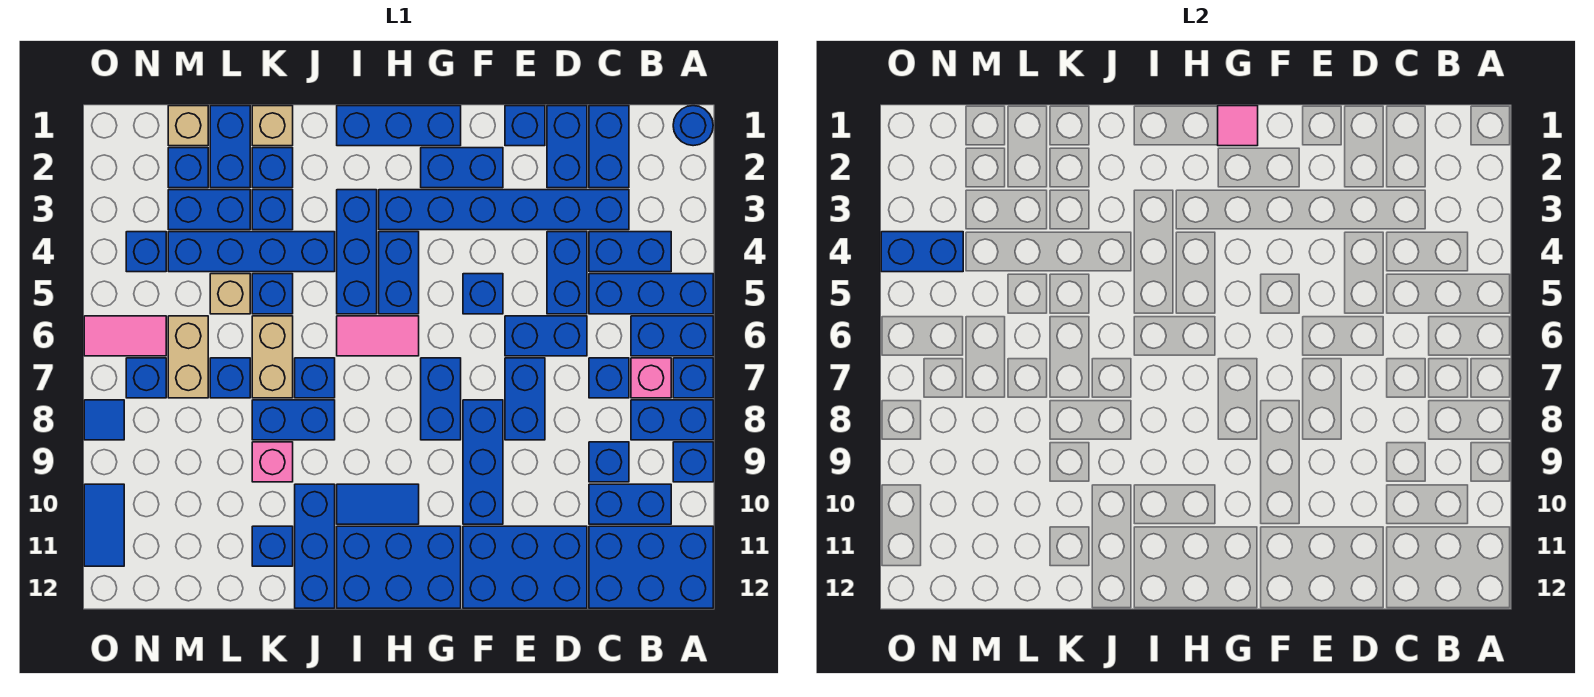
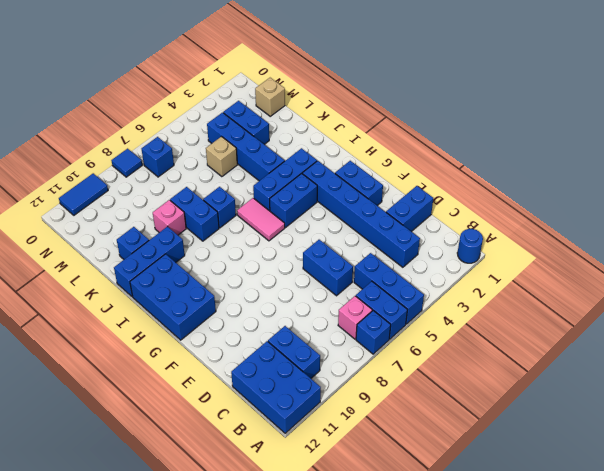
none -> blue 1x2 brick [631,400,713,440]
none -> blue 1x1 brick [673,442,713,482]
none -> blue 1x2 brick [589,232,671,272]
none -> blue 1x2 brick [589,106,629,188]

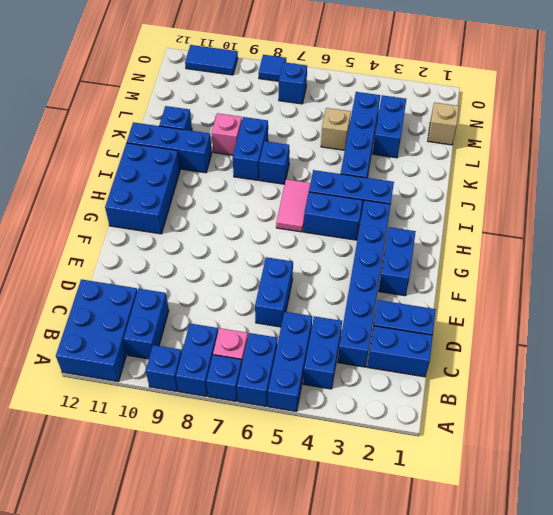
none -> blue 1x1 round brick [673,106,713,146]
none -> blue 1x1 brick [589,358,629,398]
none -> blue 1x1 brick [589,442,629,482]
none -> blue 1x2 brick [547,232,587,314]

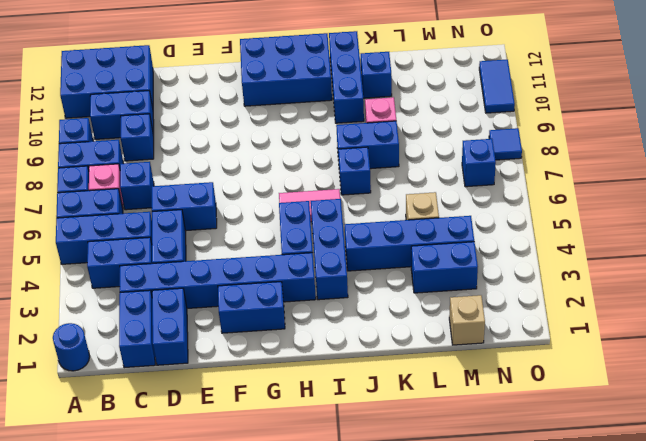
none -> blue 2x3 brick [463,526,587,608]
none -> blue 1x1 brick [505,106,545,146]
none -> blue 1x2 brick [505,358,545,440]
none -> blue 1x1 brick [463,274,503,314]

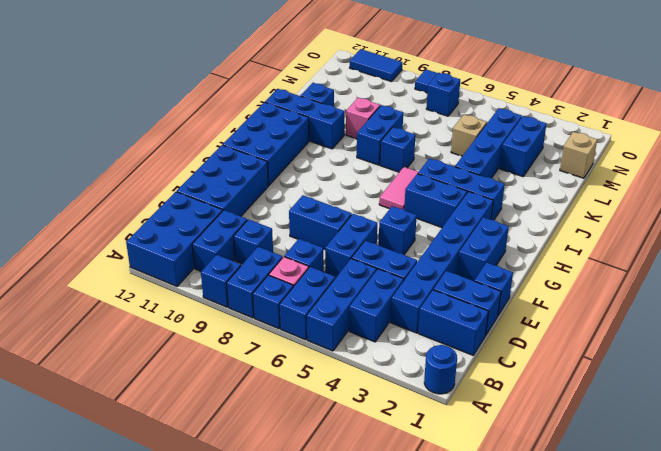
none -> blue 1x3 brick [463,400,503,524]
none -> blue 1x3 brick [337,106,461,146]
none -> blue 1x2 brick [421,358,461,440]
none -> blue 1x2 tile [337,484,419,524]

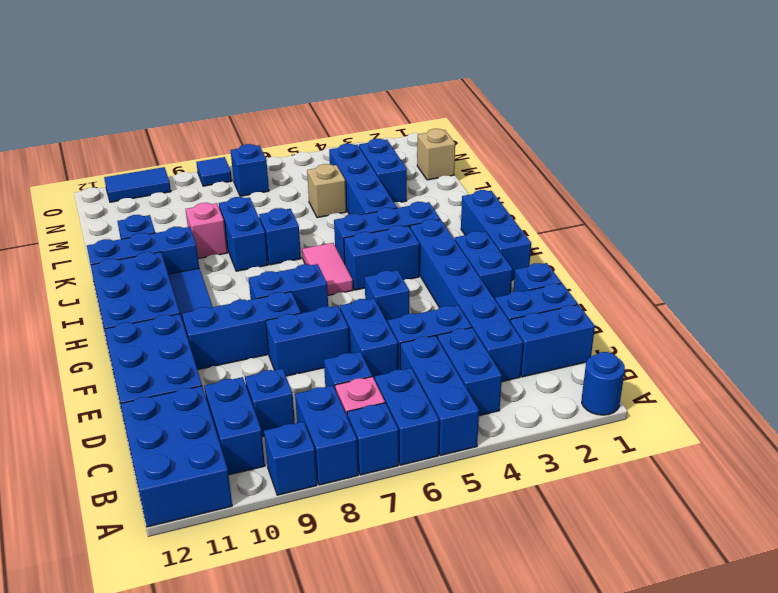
none -> tan 1x1 brick [252,106,293,146]
none -> blue 1x1 brick [252,148,293,188]
none -> blue 1x1 brick [252,190,293,230]
none -> blue 1x1 brick [252,274,293,314]

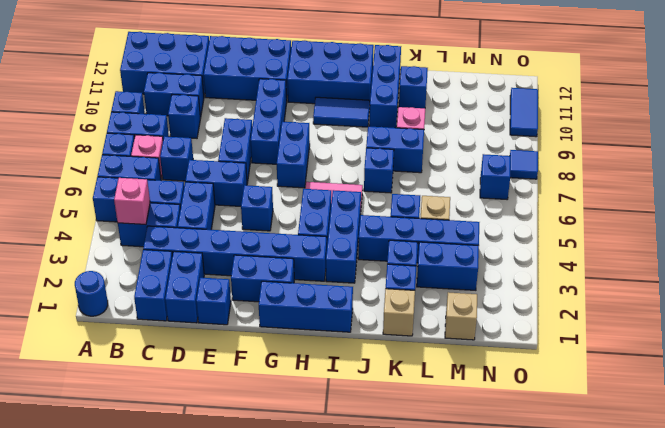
pink 1x1 brick [114,178,150,225] -> none
none -> tan 1x2 brick [252,316,293,398]
none -> blue 1x2 brick [210,106,250,188]
none -> blue 1x1 brick [210,358,250,398]
none -> blue 1x1 brick [168,148,208,188]

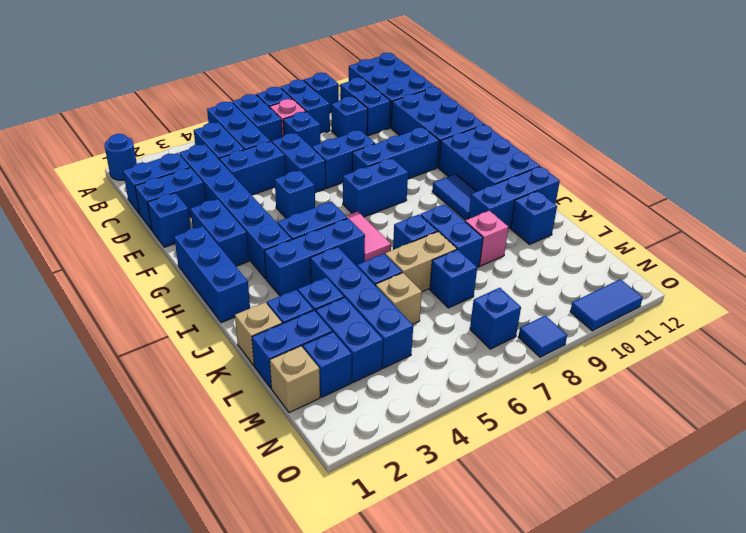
none -> tan 1x2 brick [168,316,208,398]
none -> blue 1x1 brick [126,232,166,272]
none -> pink 1x2 tile [84,316,166,356]
none -> pink 1x1 tile [1218,106,1258,146]

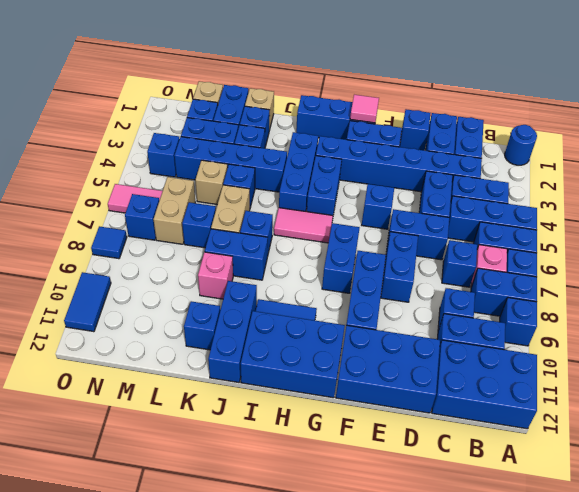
none -> blue 1x2 brick [881,232,963,272]

